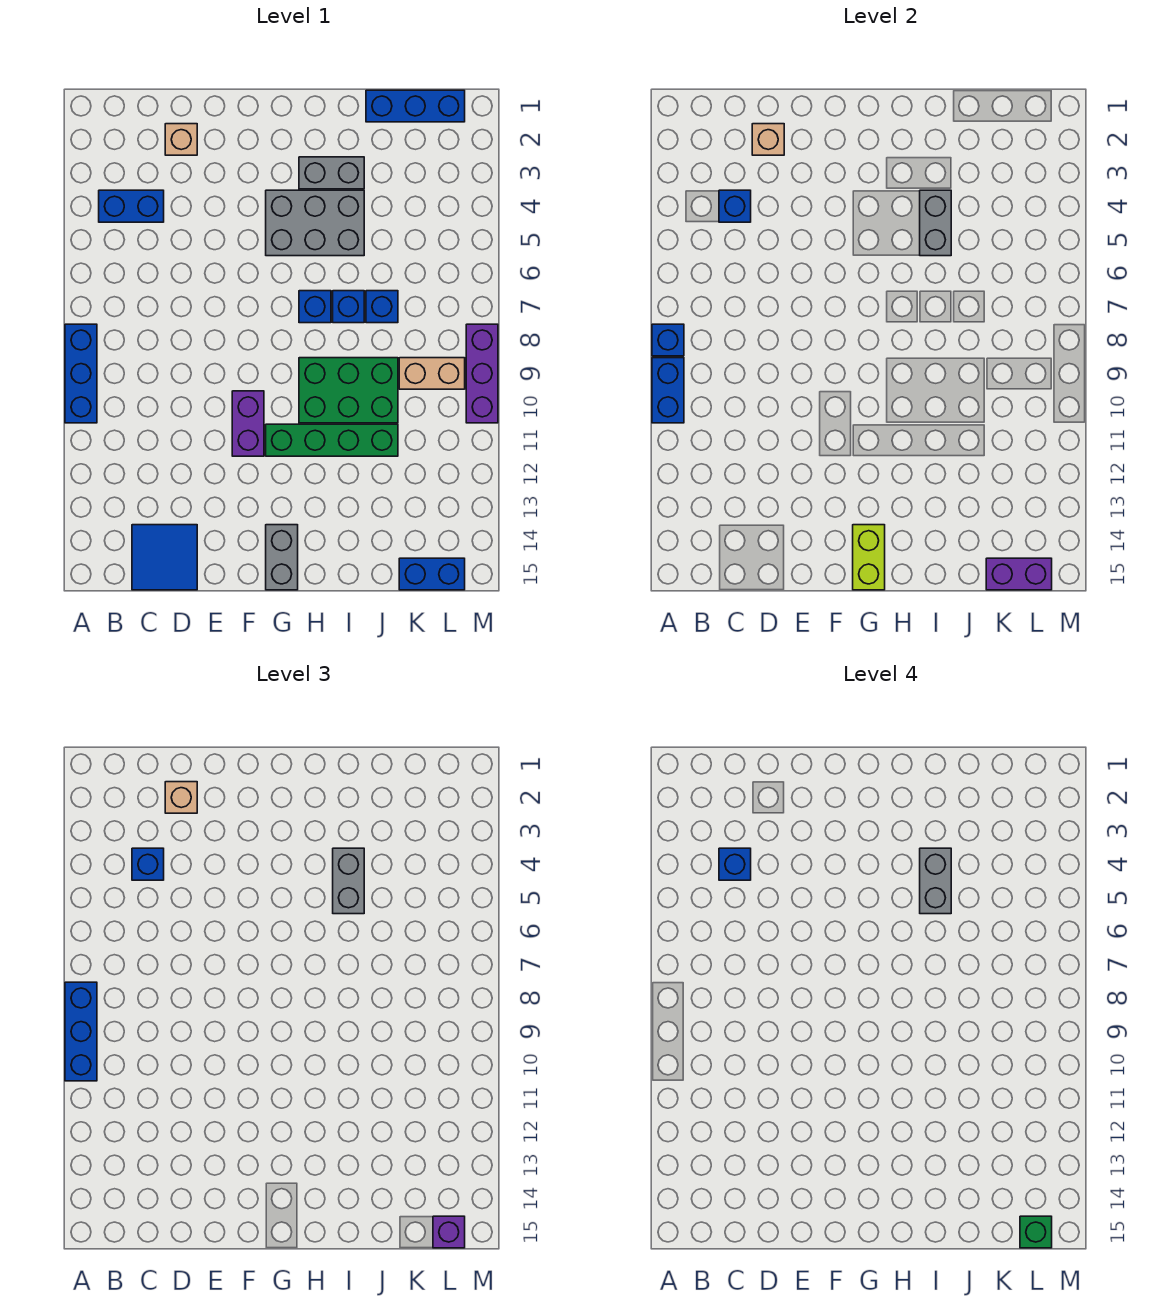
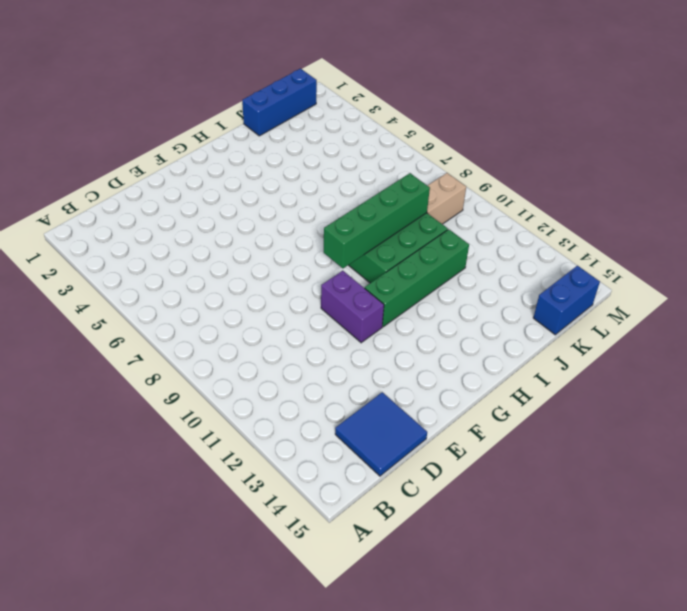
green 1x4 brick [324,173,430,268] -> none
none -> blue 1x3 brick [65,324,97,423]
none -> blue 1x2 brick [99,190,164,222]
none -> tan 1x1 brick [165,124,197,155]
none -> grey 2x3 brick [266,190,364,256]

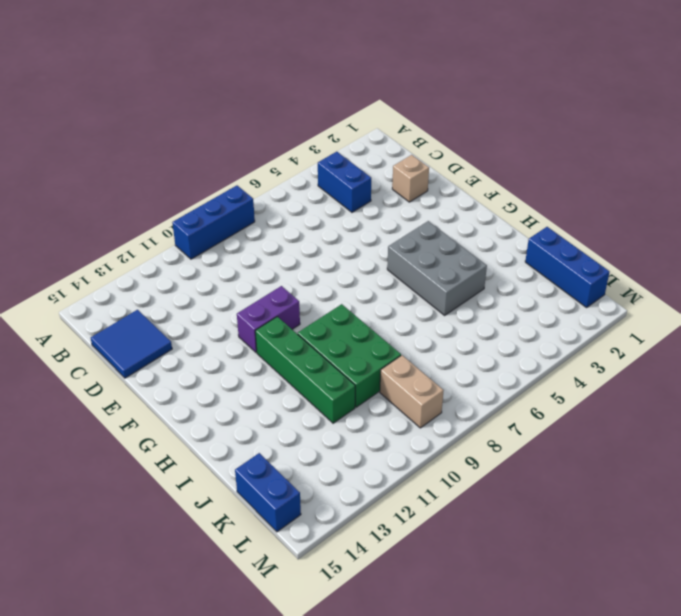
none -> grey 1x2 brick [266,525,298,590]
none -> grey 1x2 brick [299,157,364,189]
none -> blue 1x1 brick [299,291,331,323]
none -> blue 1x1 brick [333,291,364,323]

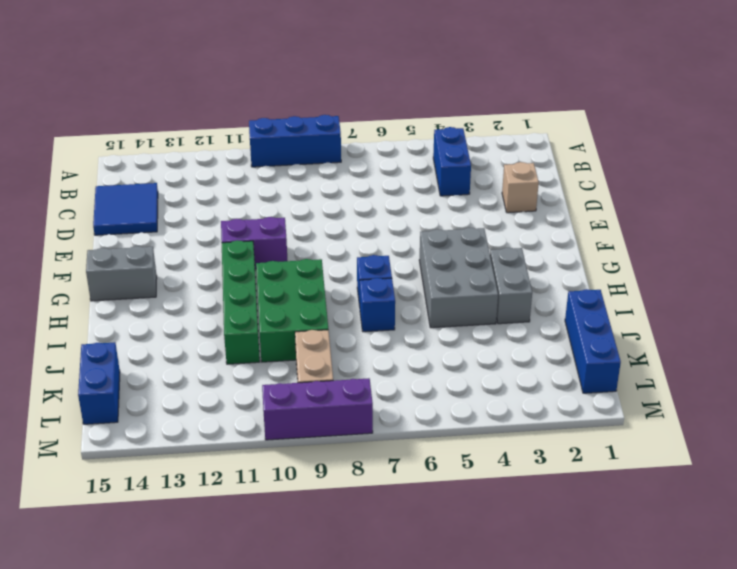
none -> blue 1x1 brick [366,291,398,323]
none -> blue 1x1 brick [652,324,684,356]
none -> blue 1x2 brick [652,358,684,423]
none -> blue 1x1 brick [719,190,751,222]

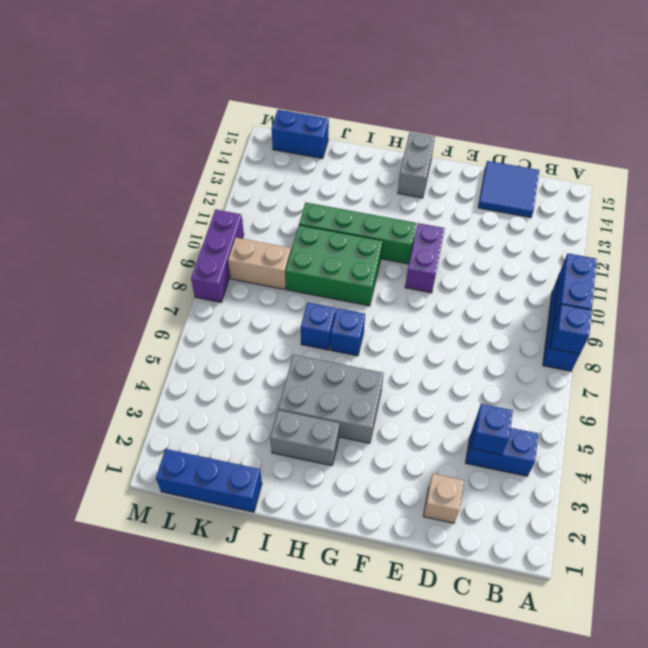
none -> blue 1x1 brick [366,291,398,323]
none -> tan 1x1 brick [752,124,784,155]
none -> lime 1x2 brick [853,525,885,590]
none -> grey 1x2 brick [920,190,951,256]

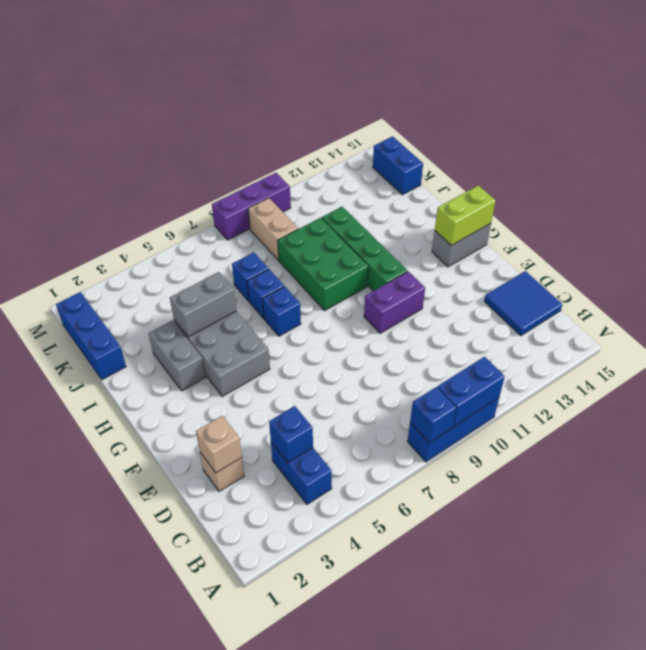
none -> purple 1x2 brick [986,558,1052,590]
none -> blue 1x3 brick [65,982,97,1081]
none -> blue 1x1 brick [132,848,164,880]
none -> tan 1x1 brick [165,782,197,813]

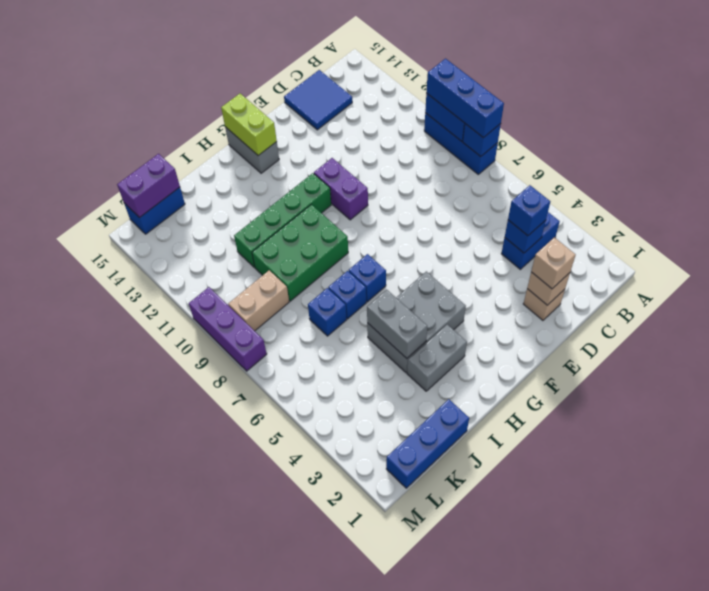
none -> grey 1x2 brick [333,848,364,914]
none -> purple 1x1 brick [433,1216,465,1248]
none -> blue 1x1 brick [719,848,751,880]
none -> grey 1x2 brick [920,848,951,914]

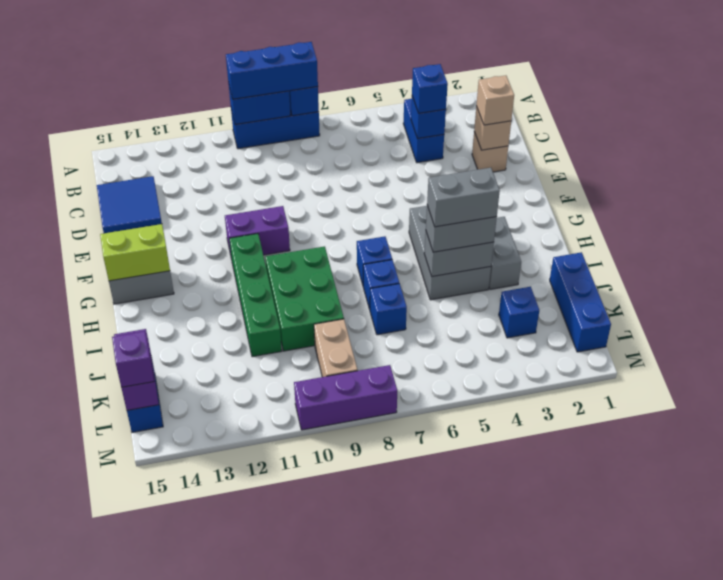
blue 1x1 brick [499,287,539,338] -> blue 1x1 brick moved to [719,848,751,880]
none -> green 1x1 brick [1020,1216,1052,1248]

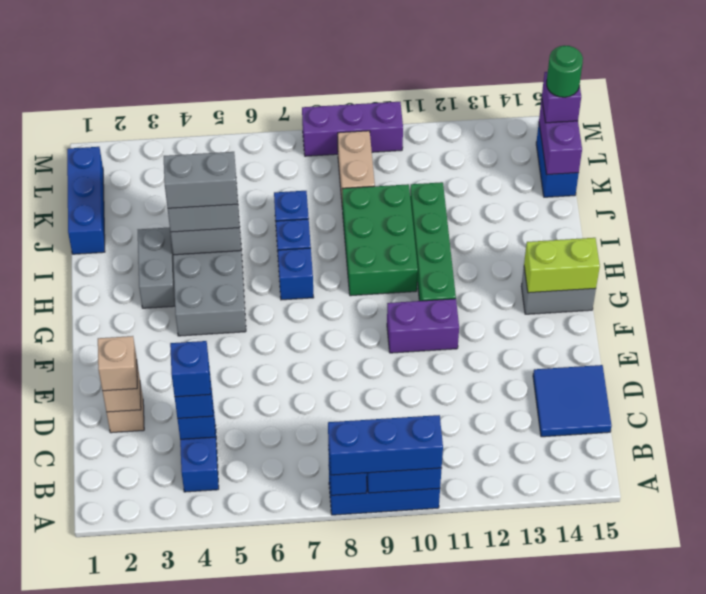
green 1x1 round brick [547,46,583,97] -> green 1x1 brick [1020,1216,1052,1248]

